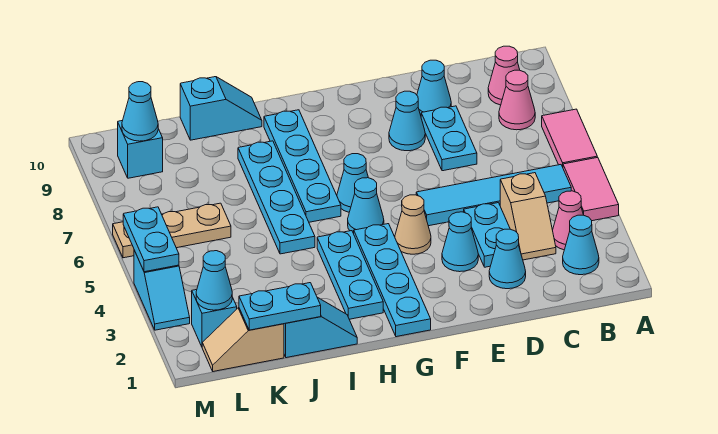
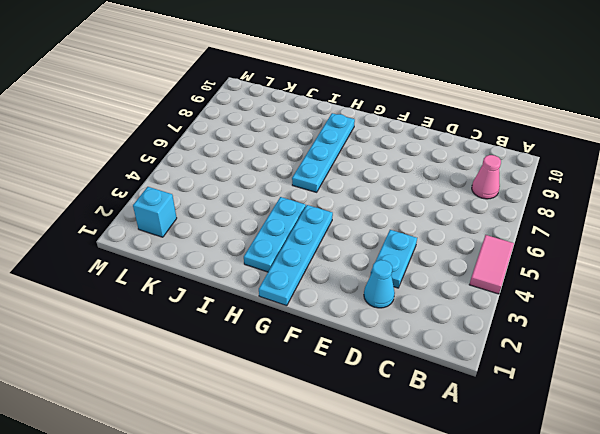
none -> pink 1x2 tile [542,109,597,167]
none -> cyan 1x1 cone [563,215,599,275]
none -> pink 1x1 cone [553,191,583,250]
none -> cyan 1x4 tile [416,165,571,226]

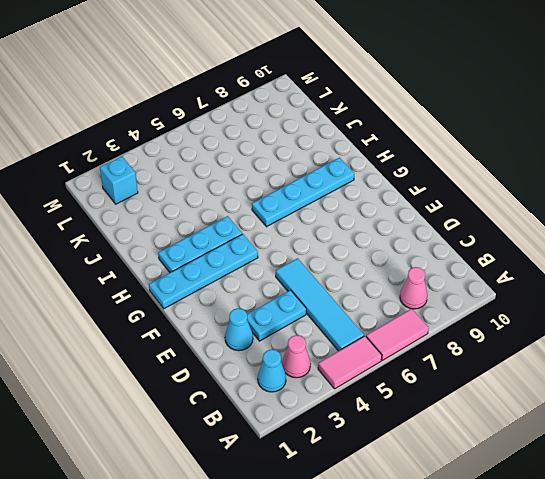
none -> pink 1x1 cone [488,46,520,105]
none -> tan 1x2 slope [500,173,556,260]
none -> cyan 1x2 plate [421,106,477,171]
none -> cyan 1x1 cone [417,60,451,115]

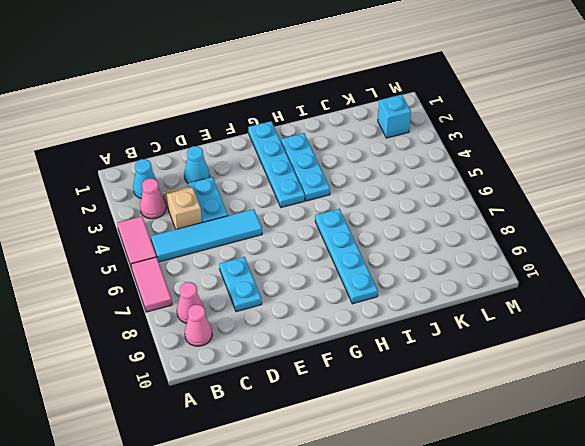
none -> cyan 1x1 cone [417,60,451,115]
none -> cyan 1x1 cone [442,212,478,272]
none -> cyan 1x1 cone [389,91,425,151]
none -> tan 1x1 cone [395,195,431,254]

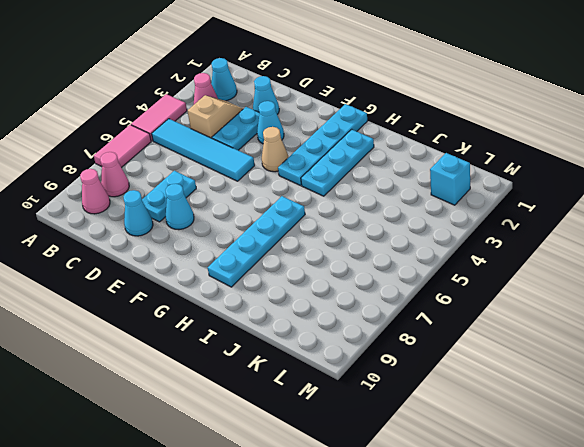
none -> cyan 1x1 cone [348,178,384,233]
none -> cyan 1x1 cone [337,154,368,212]
none -> cyan 1x2 slope [284,297,357,358]
none -> cyan 1x4 plate [238,141,315,254]

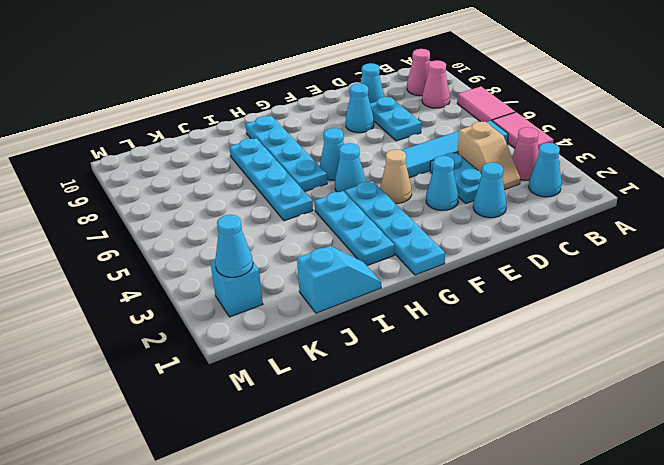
none -> cyan 1x2 slope [180,77,262,140]
none -> tan 1x2 slope [202,308,284,372]
none -> tan 1x3 plate [113,203,231,258]
none -> cyan 1x1 brick [118,120,163,178]

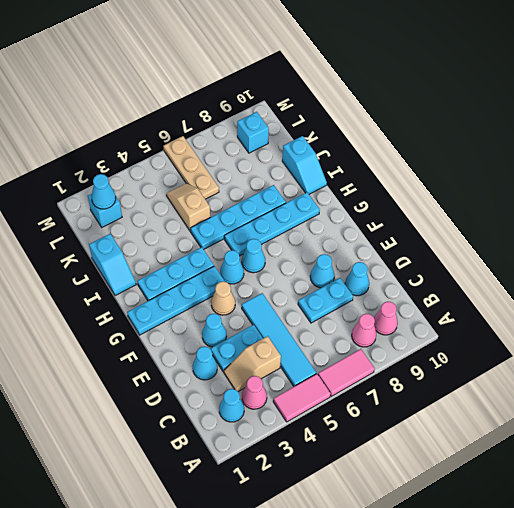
tan 1x2 slope [166,183,210,231] -> tan 1x2 slope moved to [202,308,284,372]
none -> cyan 1x2 slope [134,250,190,330]
none -> cyan 1x2 plate [239,283,321,330]
none -> cyan 1x1 cone [122,82,158,141]
none -> cyan 1x2 plate [123,207,179,272]

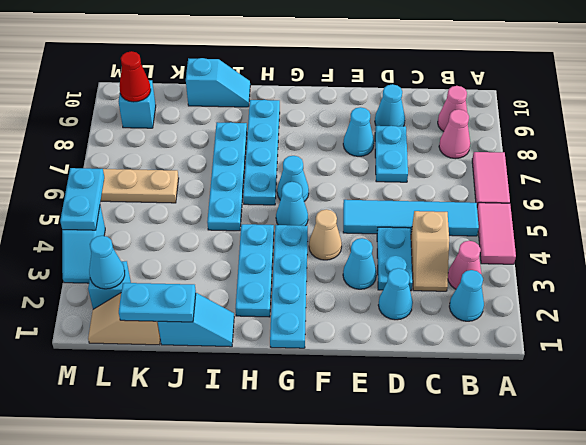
red 1x1 cone [119,51,151,102] -> cyan 1x1 cone [122,82,158,141]

